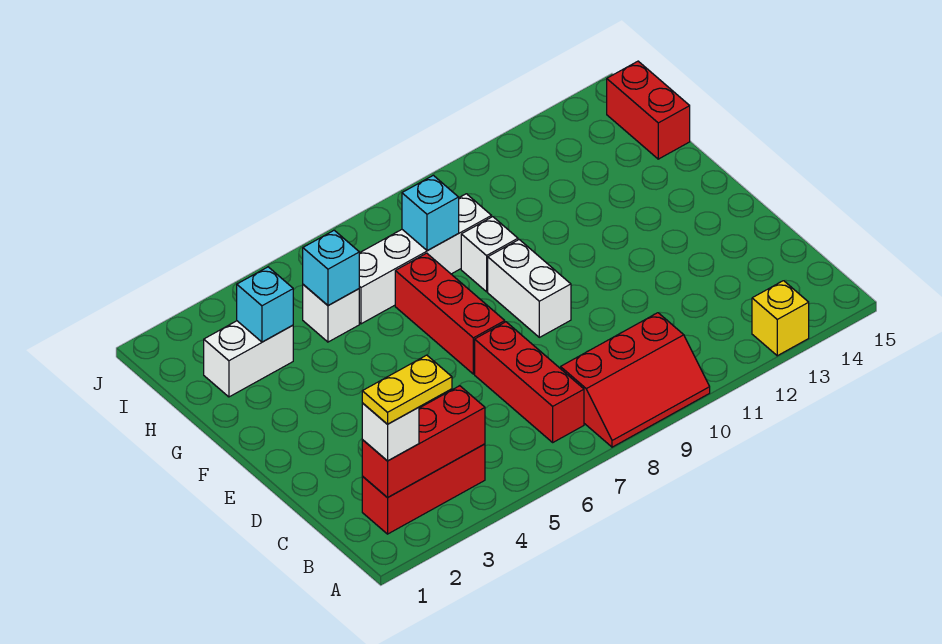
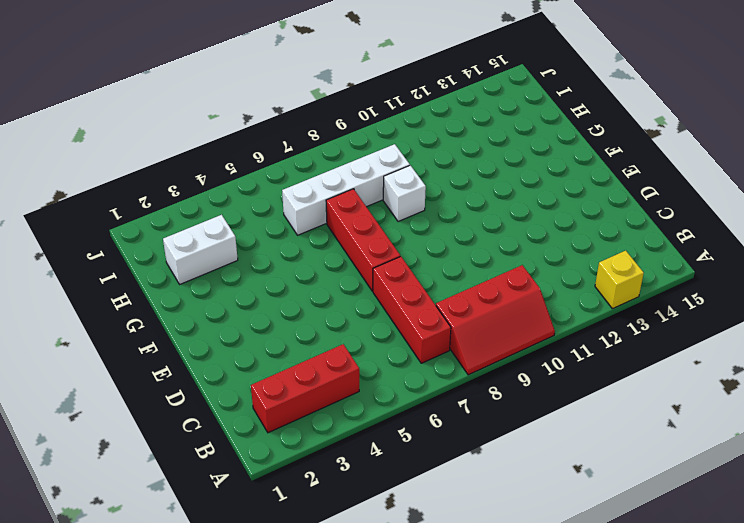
none -> white 1x2 brick [488,240,571,337]
none -> white 1x1 brick [303,284,359,342]
none -> red 1x2 brick [607,61,690,159]

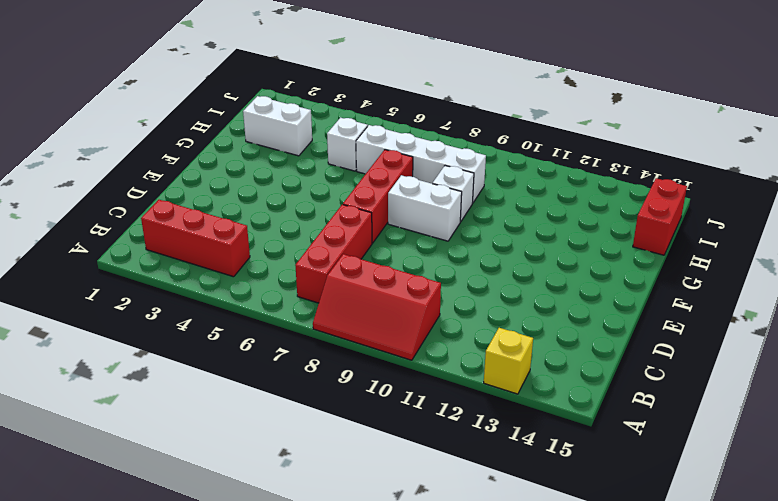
white 1x2 brick [388,175,462,241] -> white 1x2 brick turned to [488,240,571,337]
none -> red 1x3 brick [362,386,485,497]
none -> cyan 1x1 brick [237,267,293,342]
none -> cyan 1x1 brick [303,230,359,305]

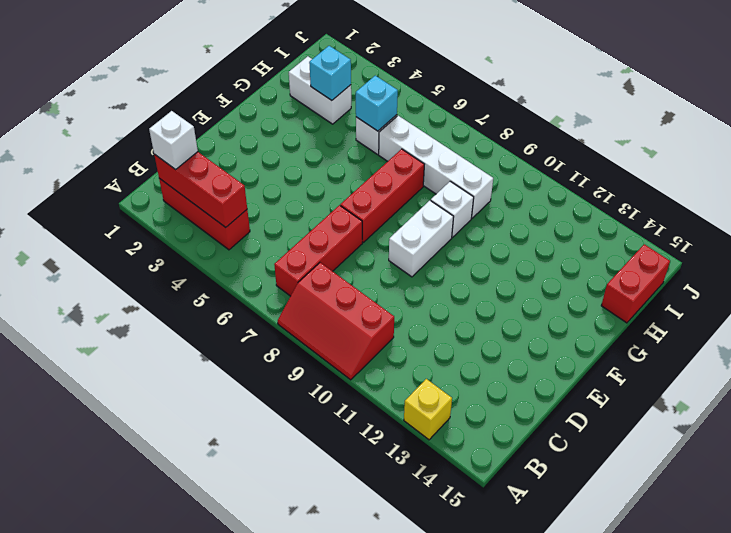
none -> cyan 1x1 brick [402,175,459,251]
none -> yellow 1x2 plate [362,355,452,424]

